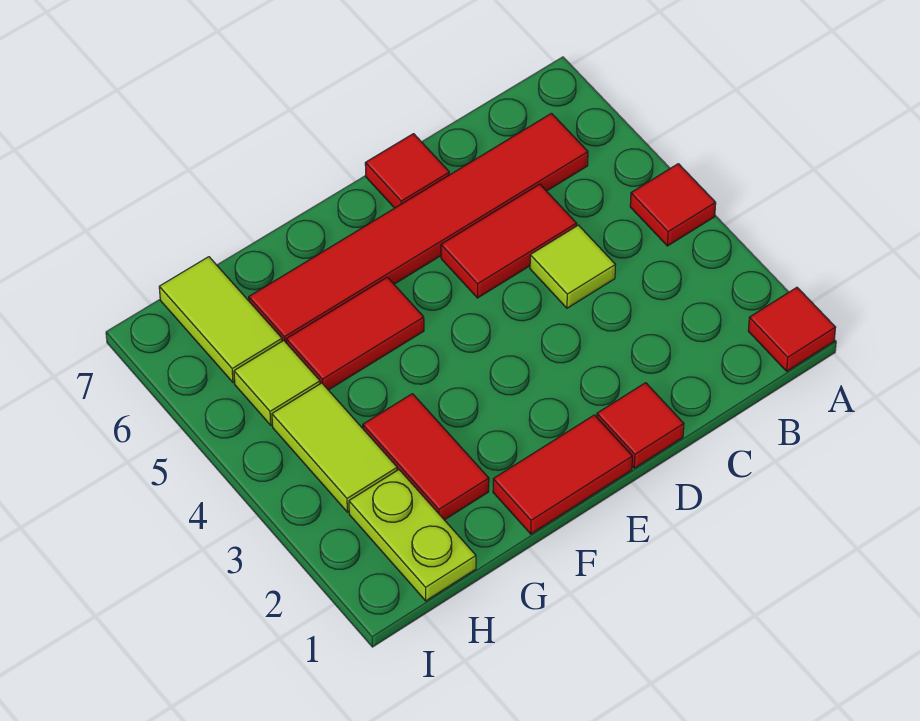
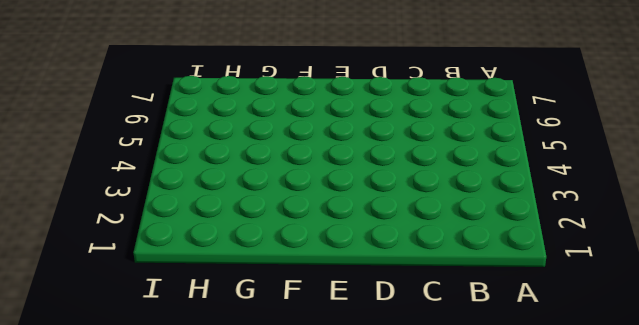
none -> red 1x1 tile [748,287,836,371]
none -> red 1x1 tile [630,164,716,246]
none -> red 1x6 tile [249,113,588,342]

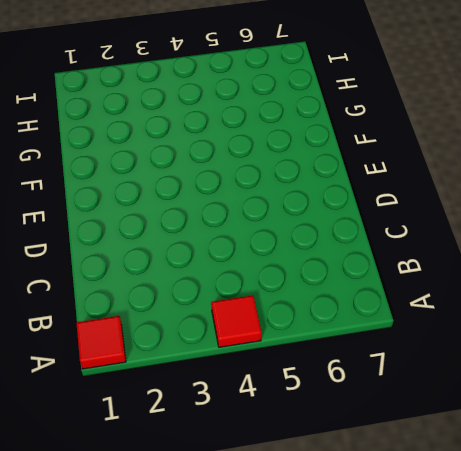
none -> red 1x6 tile [249,113,588,342]
none -> lime 1x1 tile [530,225,615,308]
none -> red 1x2 tile [441,184,577,298]

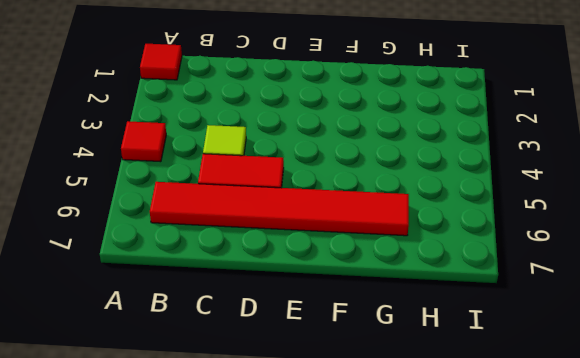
none -> red 1x1 tile [597,383,684,468]
none -> red 1x1 tile [365,134,449,208]
none -> red 1x2 tile [493,415,632,534]

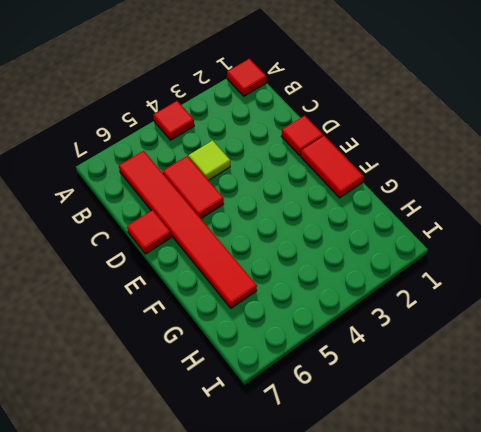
none -> red 1x2 tile [286,277,424,390]
none -> red 1x2 tile [363,394,489,520]
none -> lime 1x2 plate [349,470,476,601]

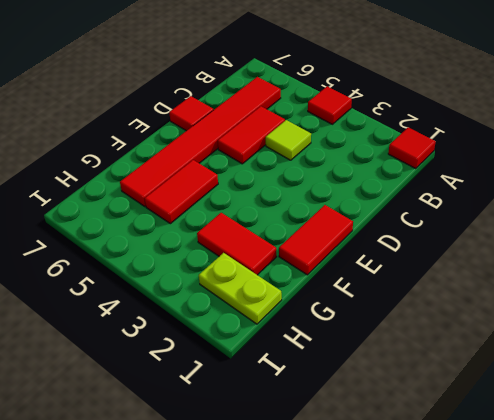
none -> red 1x1 tile [597,383,684,468]
none -> lime 1x2 tile [272,383,397,512]
none -> lime 1x1 tile [234,340,320,425]

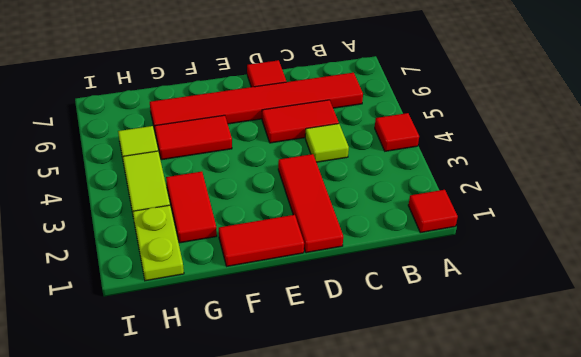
red 1x3 tile [278,154,343,253] -> red 1x1 tile [597,383,684,468]
none -> lime 1x2 tile [159,257,282,382]

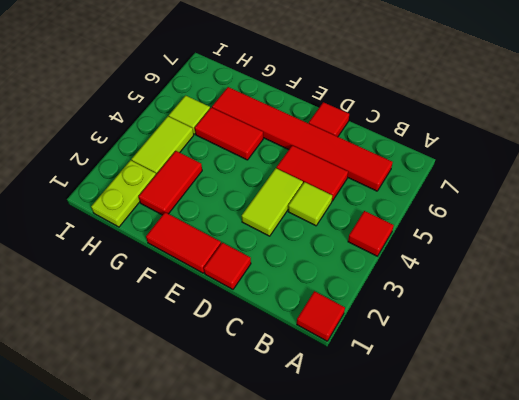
lime 1x2 tile [242,168,303,236] -> lime 1x2 tile moved to [159,257,282,382]

